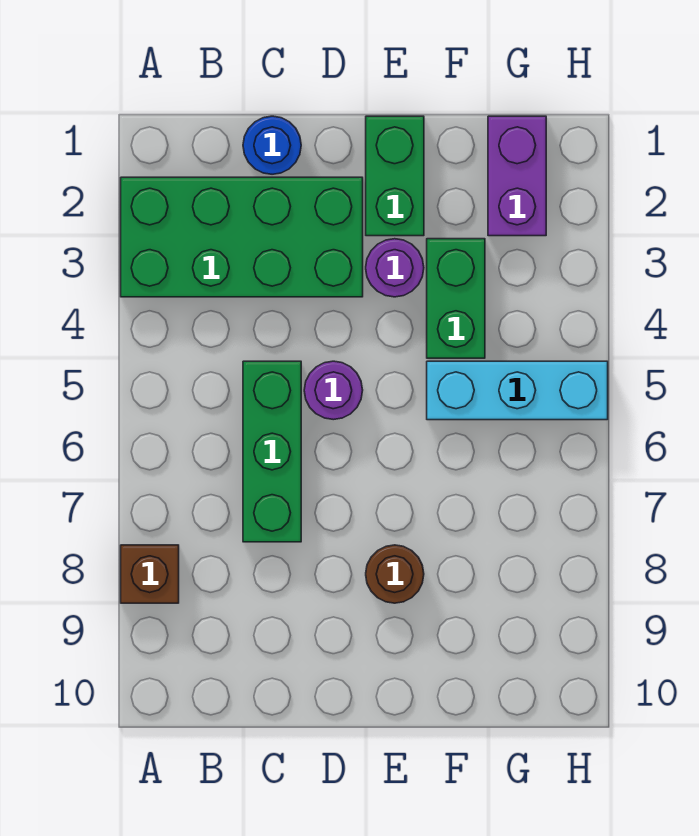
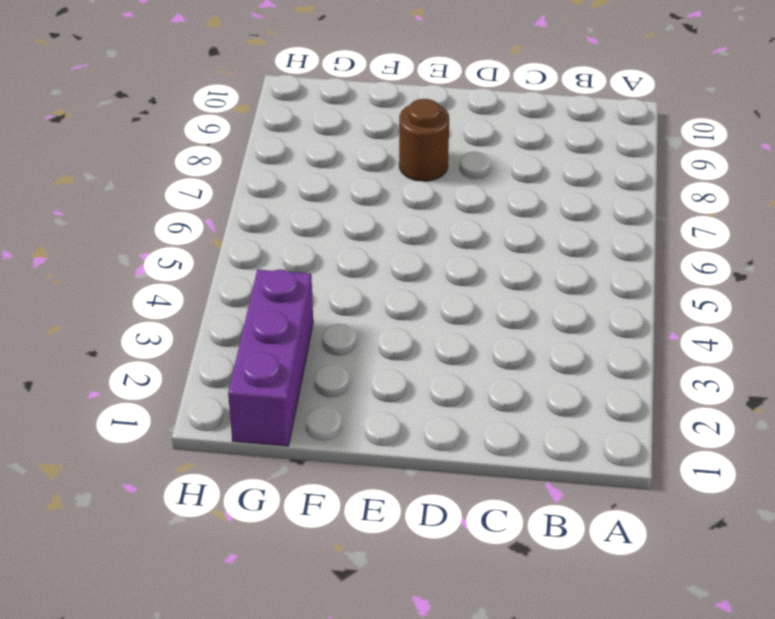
purple 1x3 brick [228,270,313,446] -> purple 1x2 brick [488,116,546,236]
none -> green 2x4 brick [121,177,363,297]
none -> brown 1x1 brick [121,545,179,603]

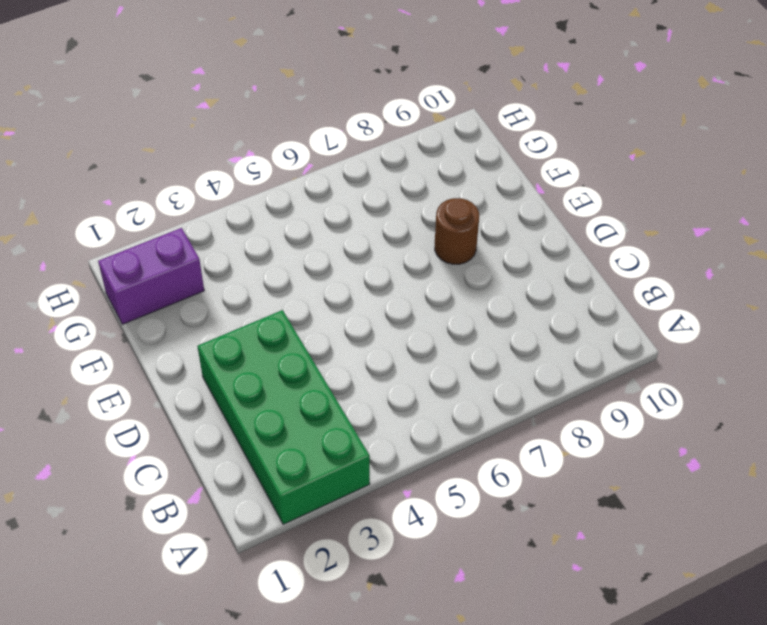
none -> brown 1x1 brick [121,545,179,603]
none -> blue 1x1 round brick [243,116,301,174]

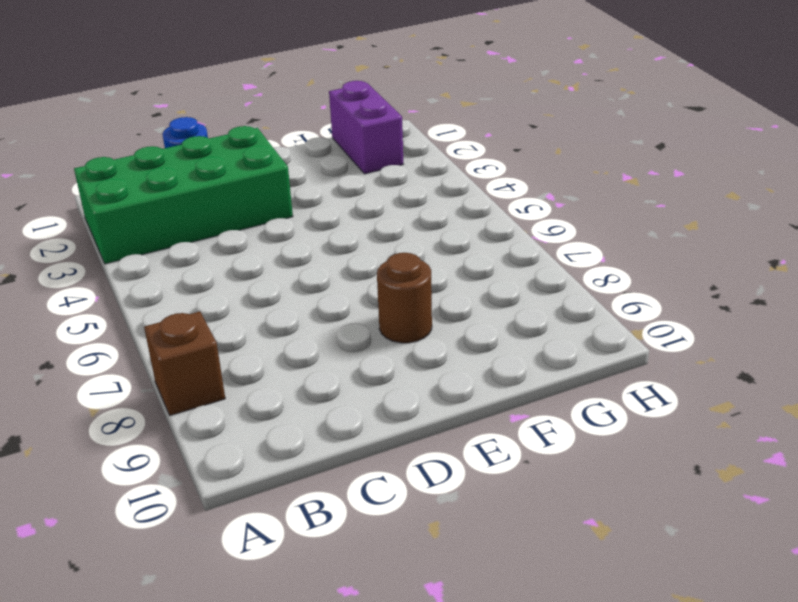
none -> green 1x3 brick [243,361,301,542]
none -> purple 1x1 round brick [304,361,363,420]

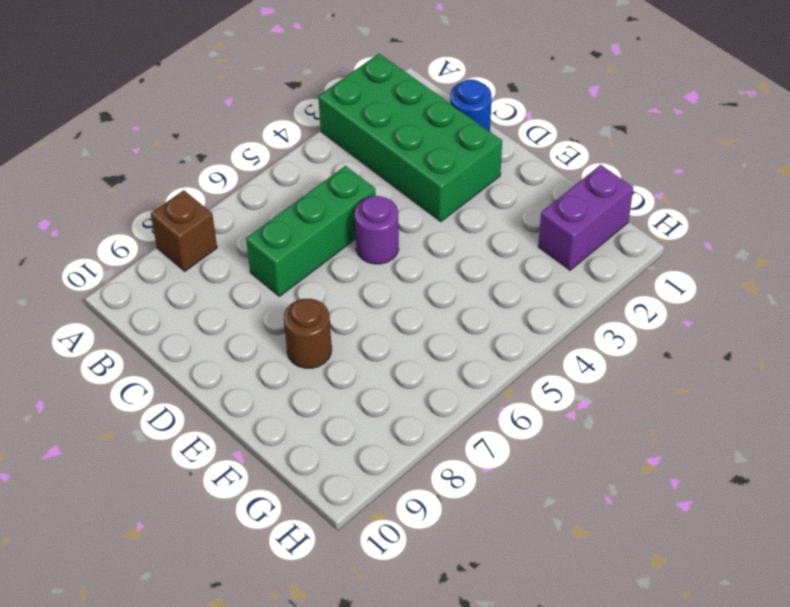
none -> green 1x2 brick [366,116,424,236]
none -> purple 1x1 round brick [366,239,424,297]

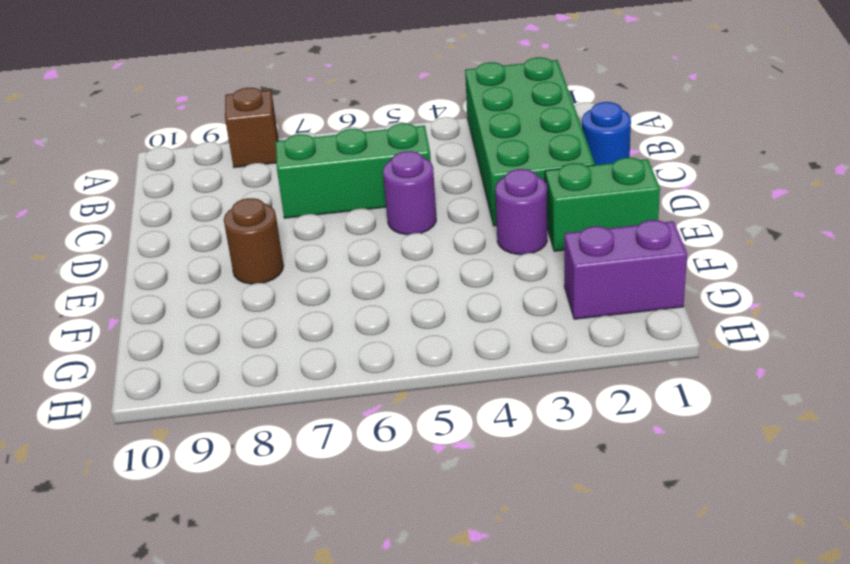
none -> green 1x2 brick [427,239,485,358]
none -> cyan 1x3 brick [427,361,608,420]

